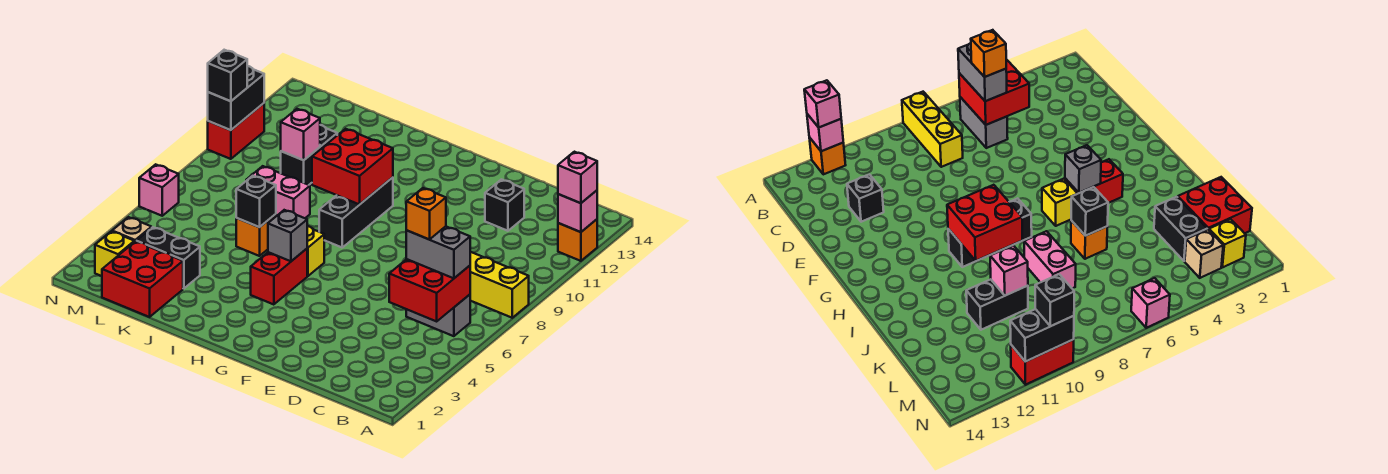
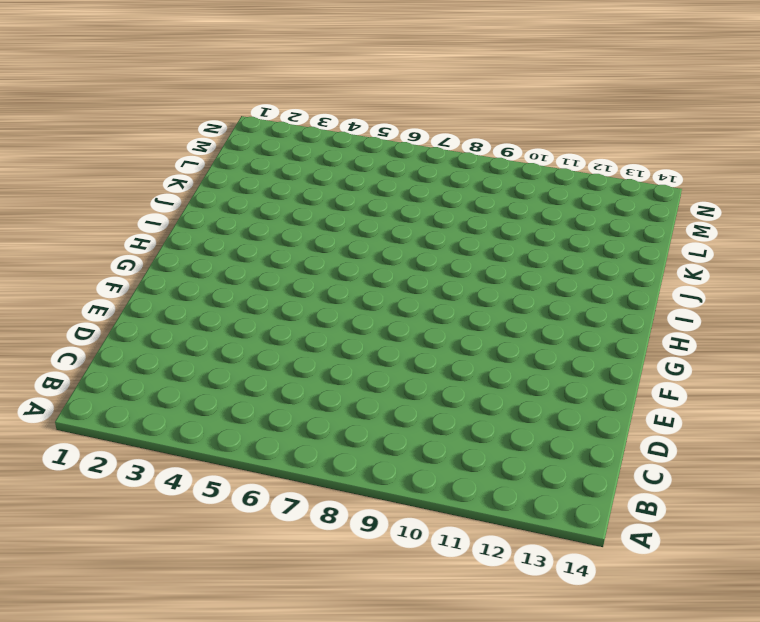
none -> yellow 1x3 brick [470,252,529,318]
none -> orange 1x1 brick [558,219,597,261]
none -> grey 1x2 brick [406,295,470,336]

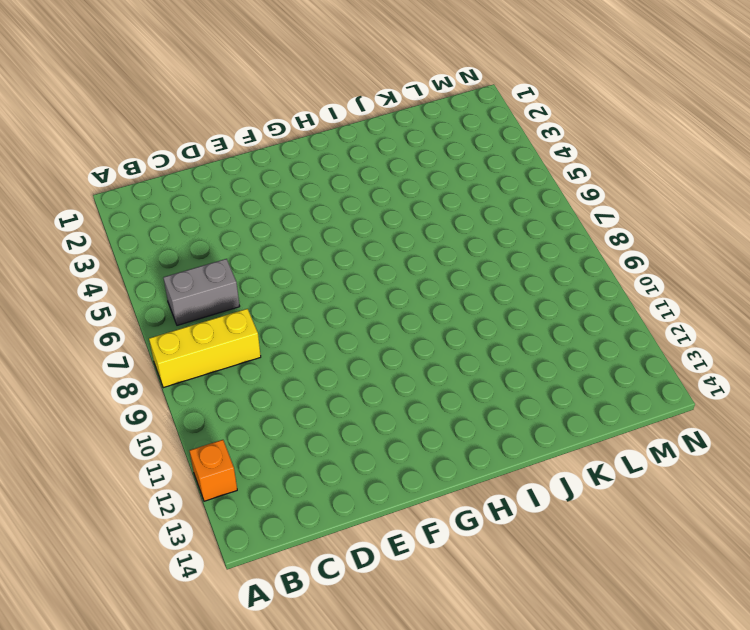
none -> black 1x1 brick [485,179,524,231]
none -> red 1x2 brick [251,249,307,305]
none -> yellow 1x1 brick [307,226,324,276]

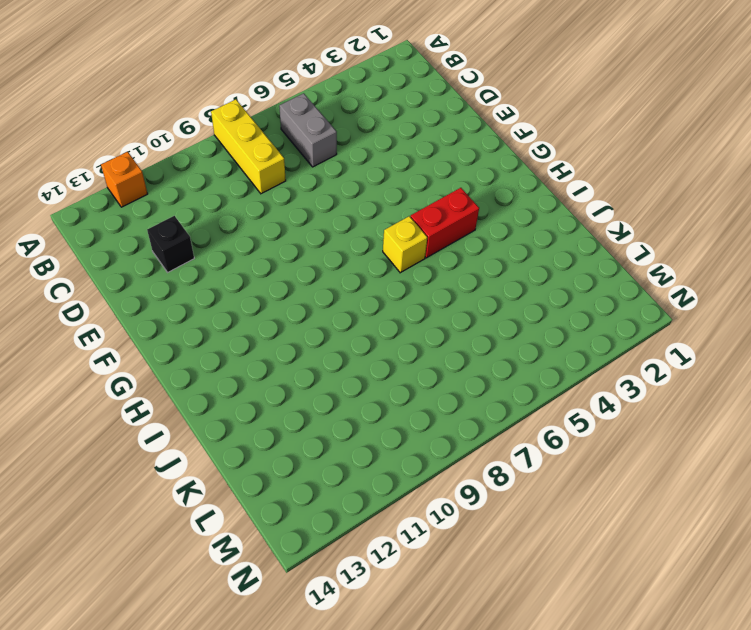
none -> black 1x3 brick [319,177,393,247]
none -> orange 1x1 brick [236,214,276,256]
none -> pink 1x2 brick [246,166,310,218]

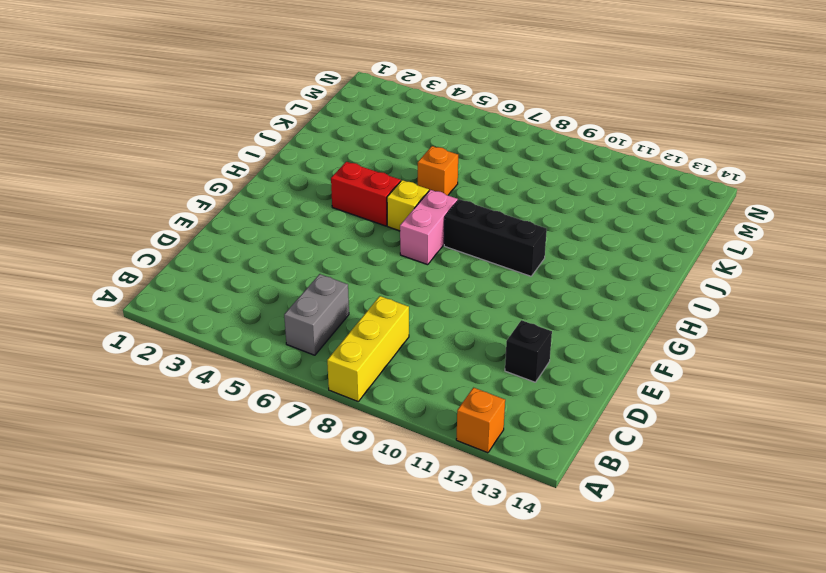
pink 1x2 brick [400,190,458,265] -> pink 1x2 brick moved to [246,166,310,218]
none -> red 2x2 brick [102,241,183,317]
none -> black 1x2 brick [136,227,200,289]
none -> black 1x2 brick [281,125,337,185]

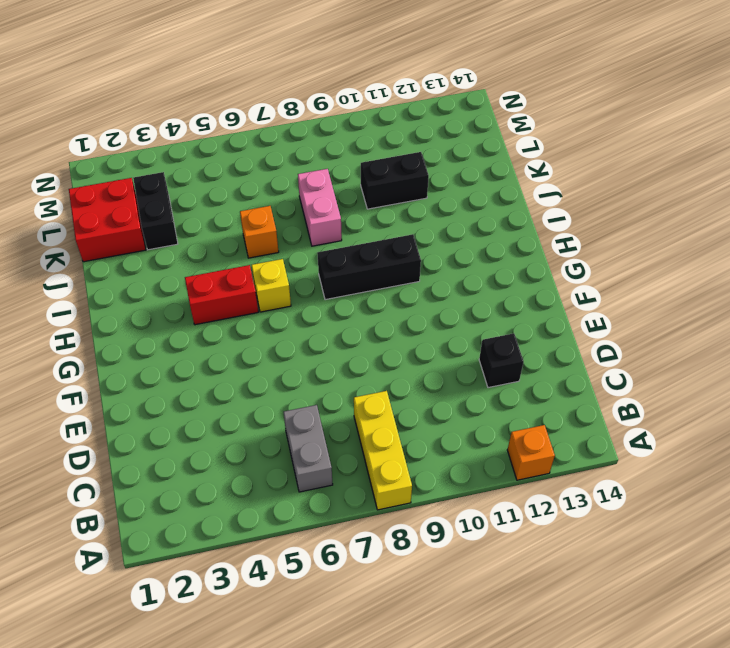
none -> yellow 1x1 brick [95,231,134,276]
none -> tan 1x1 brick [112,217,152,242]
none -> pink 1x1 brick [139,164,179,216]

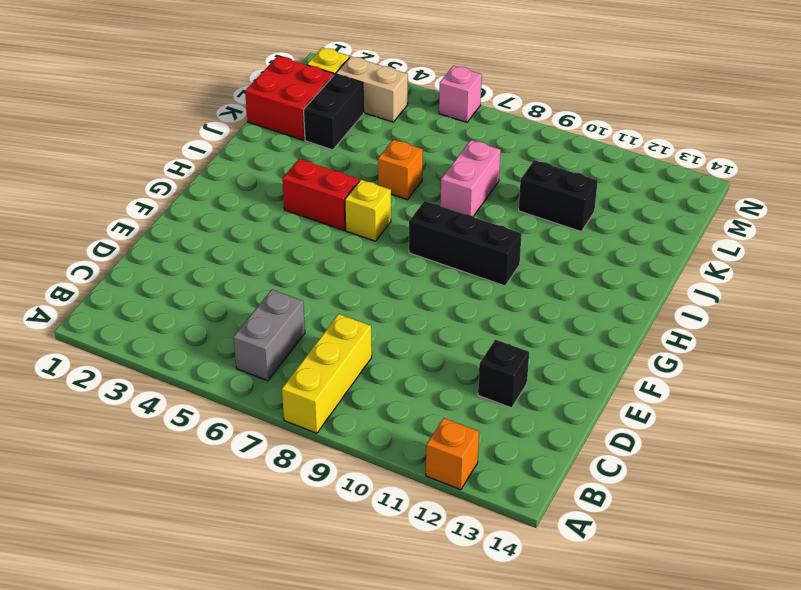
tan 1x2 brick [336,57,408,122] -> tan 1x1 brick [112,217,152,242]
none -> red 1x2 brick [208,103,264,159]
none -> pink 1x1 brick [558,190,597,232]
none -> red 2x2 brick [389,259,470,321]

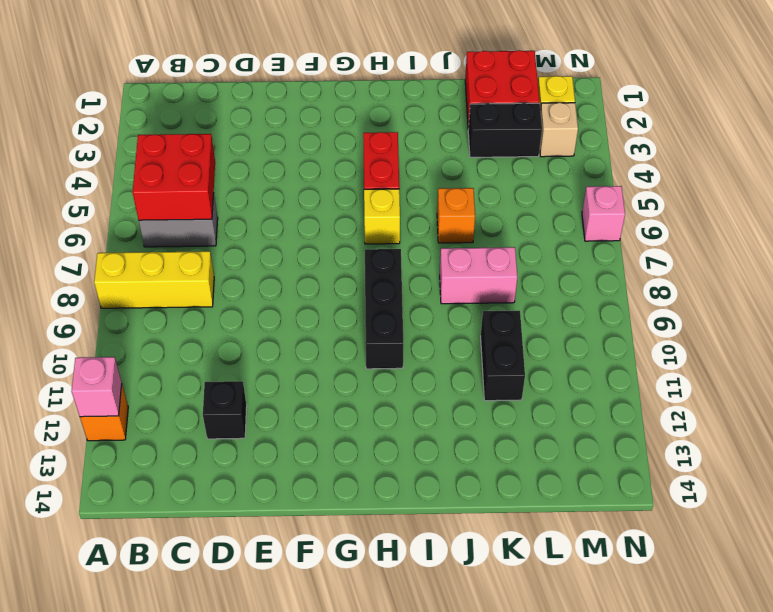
none -> red 1x2 brick [208,103,264,159]
none -> grey 1x1 brick [268,210,307,261]
none -> red 2x2 brick [312,129,393,204]

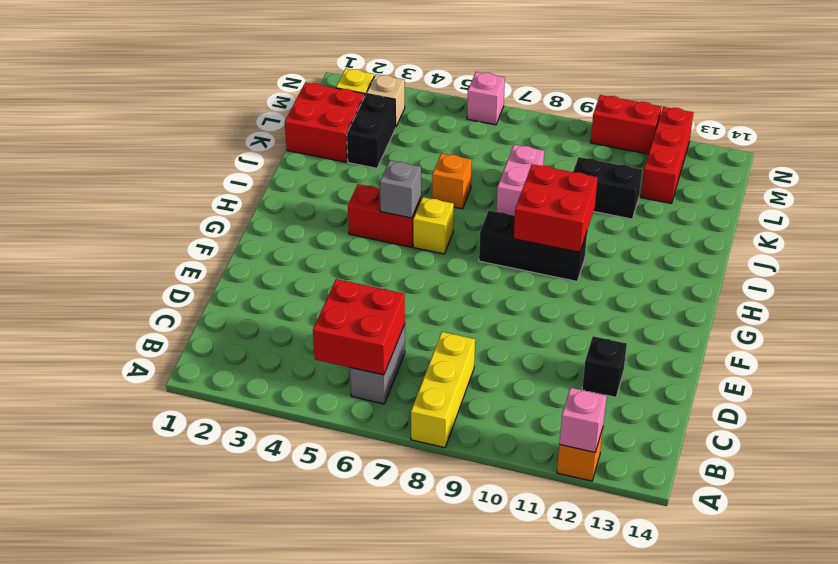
red 1x3 brick [641,107,693,203] -> none
none -> black 1x1 brick [236,176,276,227]
none -> pink 1x1 brick [281,109,320,160]
none -> black 1x2 brick [208,66,264,130]

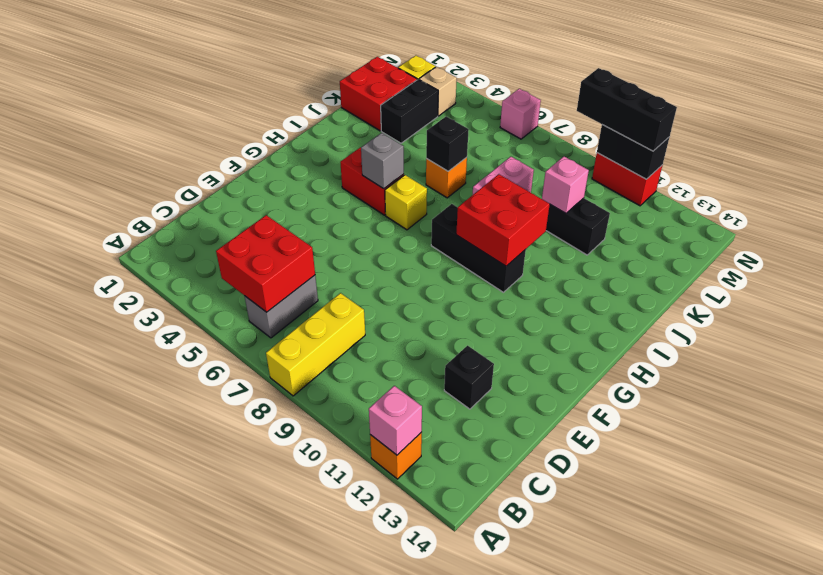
black 1x3 brick [577,68,677,151] -> black 1x1 brick [208,50,247,101]
none -> pink 1x1 brick [558,152,597,203]
none -> grey 1x2 brick [406,226,470,278]
none -> orange 1x1 brick [406,188,446,239]

